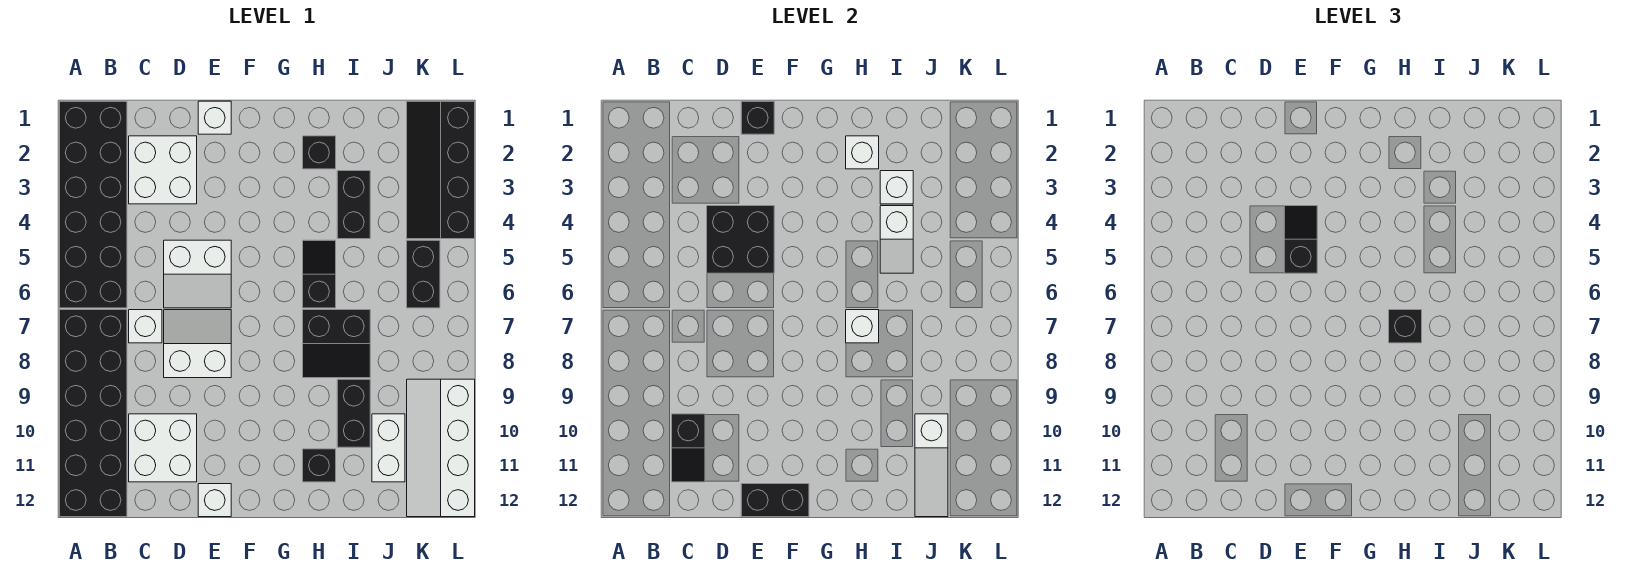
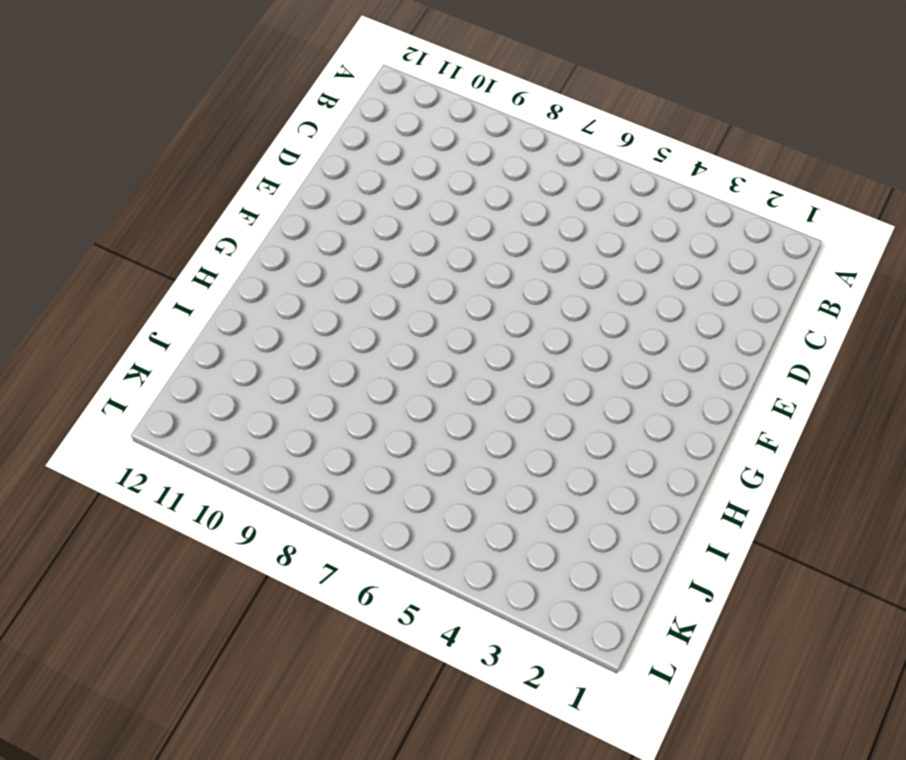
none -> black 2x6 brick [59,101,127,308]
none -> black 2x6 brick [59,310,127,517]
none -> white 2x2 brick [129,136,197,204]
none -> white 1x1 brick [129,310,162,343]

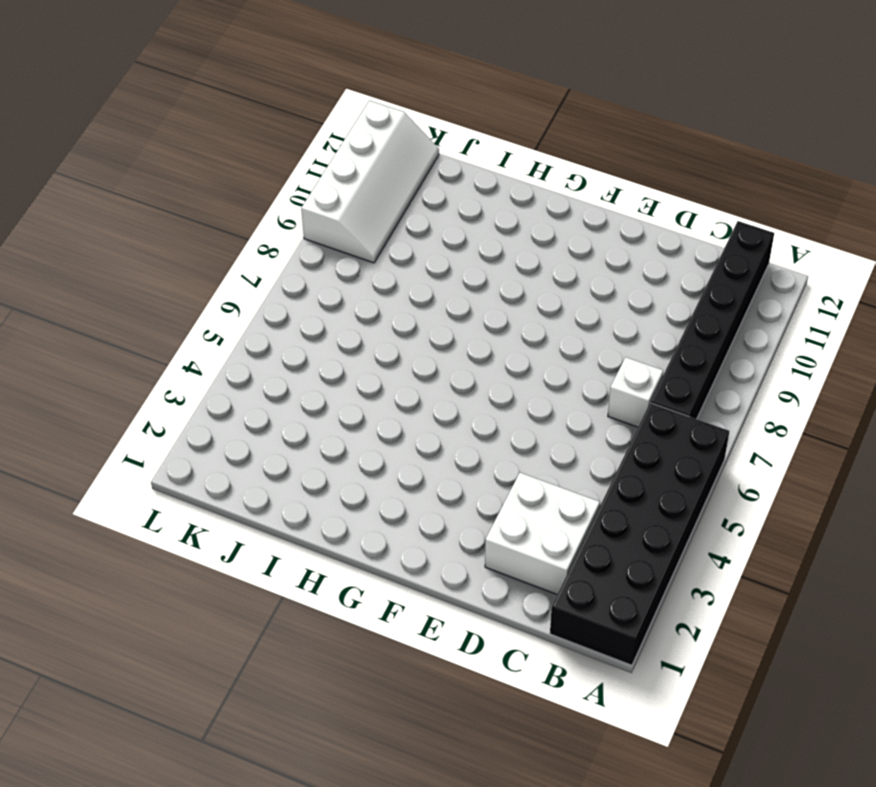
black 1x6 brick [651,221,774,419] -> black 2x6 brick [59,310,127,517]
none -> white 2x2 brick [129,414,197,482]
none -> white 2x2 slope [164,240,231,308]
none -> white 2x2 slope [164,310,231,378]
none -> white 1x1 brick [198,101,231,134]

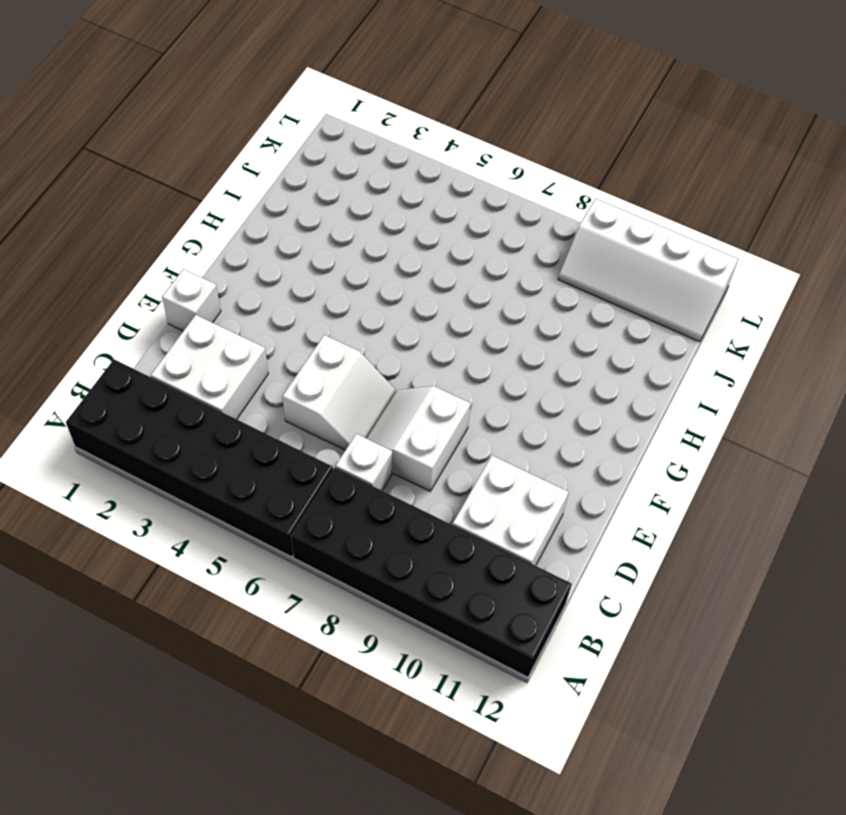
none -> white 1x1 brick [198,484,231,517]
none -> black 1x1 brick [303,136,336,169]
none -> black 1x2 slope [303,240,336,308]
none -> black 2x2 slope [303,310,370,378]

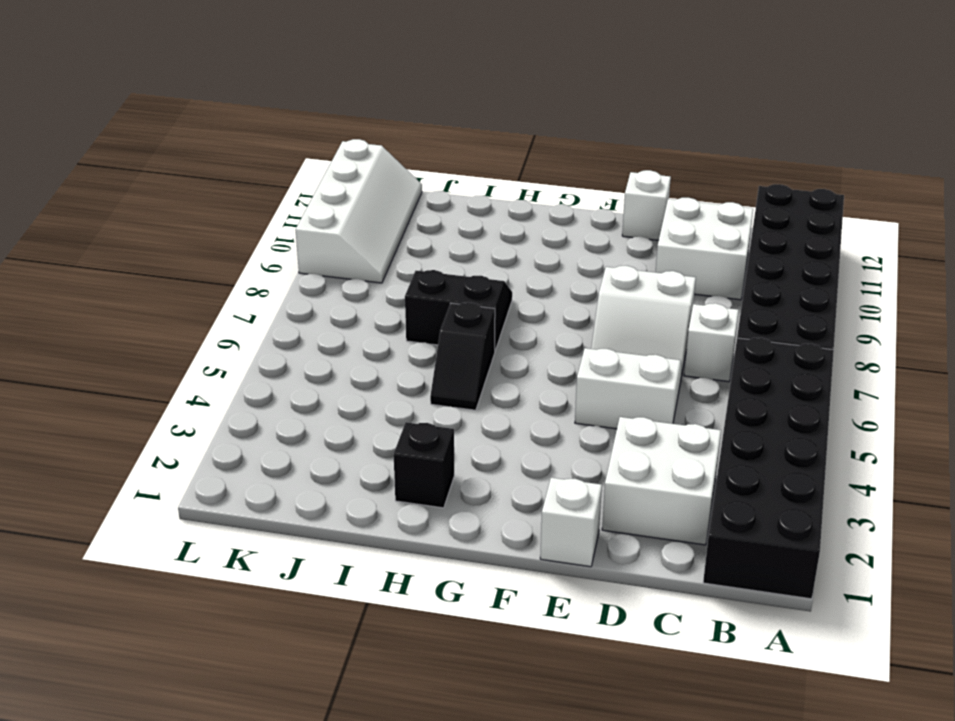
none -> black 1x1 brick [303,449,336,482]
none -> black 1x2 brick [337,171,370,239]
none -> black 1x2 brick [337,379,370,447]
none -> white 1x2 brick [372,414,405,482]

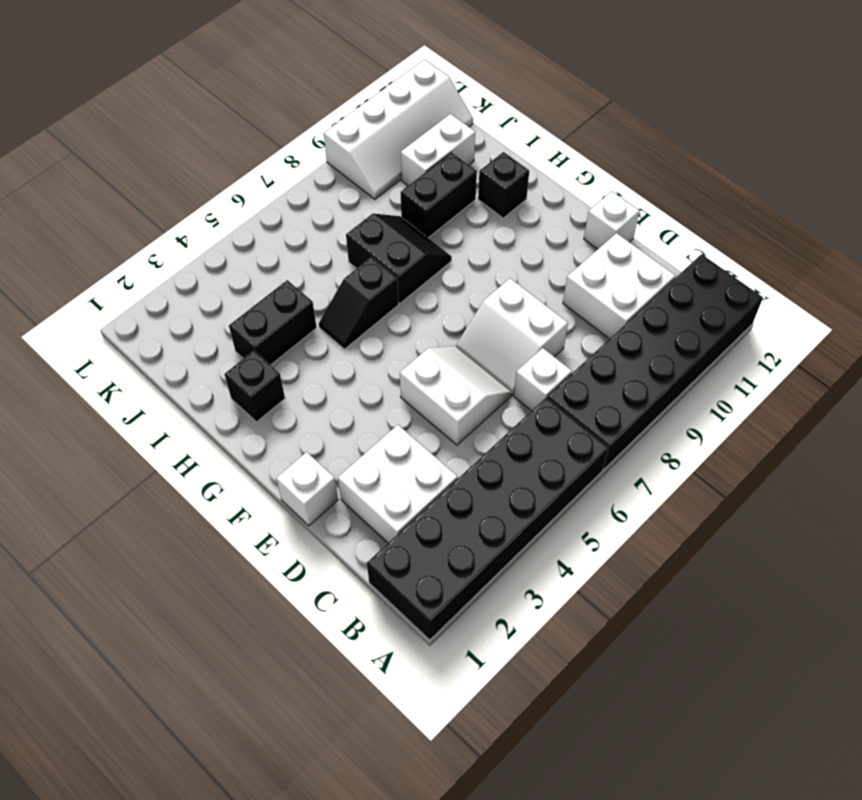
none -> black 2x4 slope [407,101,475,239]
none -> black 1x2 brick [407,240,440,308]
none -> black 1x2 slope [672,414,705,482]
none -> black 2x2 brick [707,206,774,273]

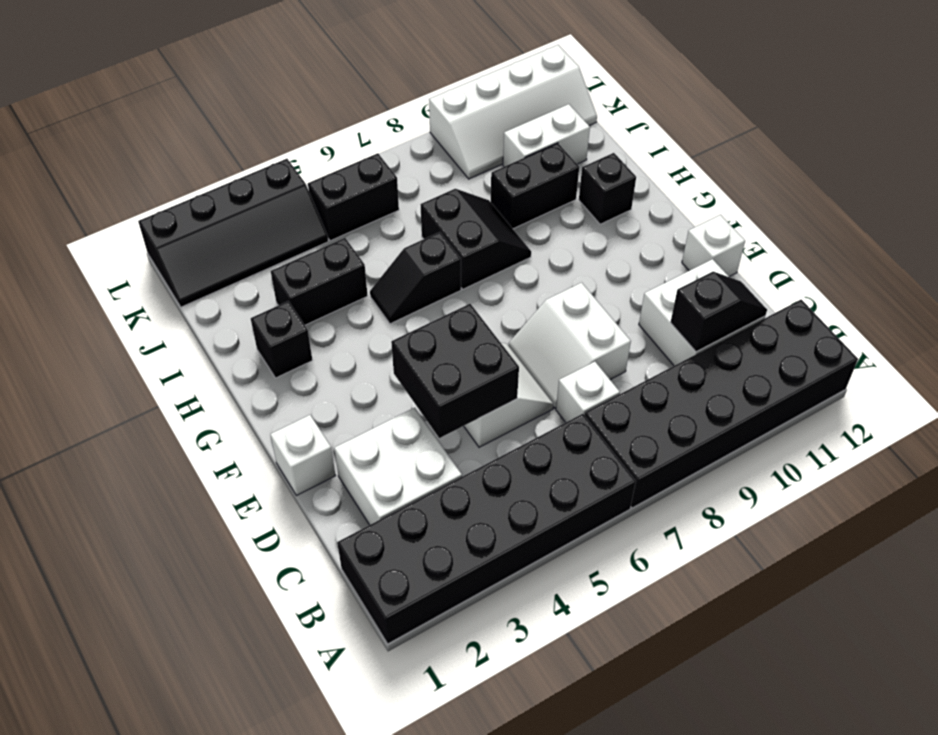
none -> black 1x1 brick [741,101,774,134]
none -> black 1x2 brick [741,484,809,517]
none -> white 1x1 brick [846,136,879,169]
none -> white 1x1 brick [846,310,879,343]

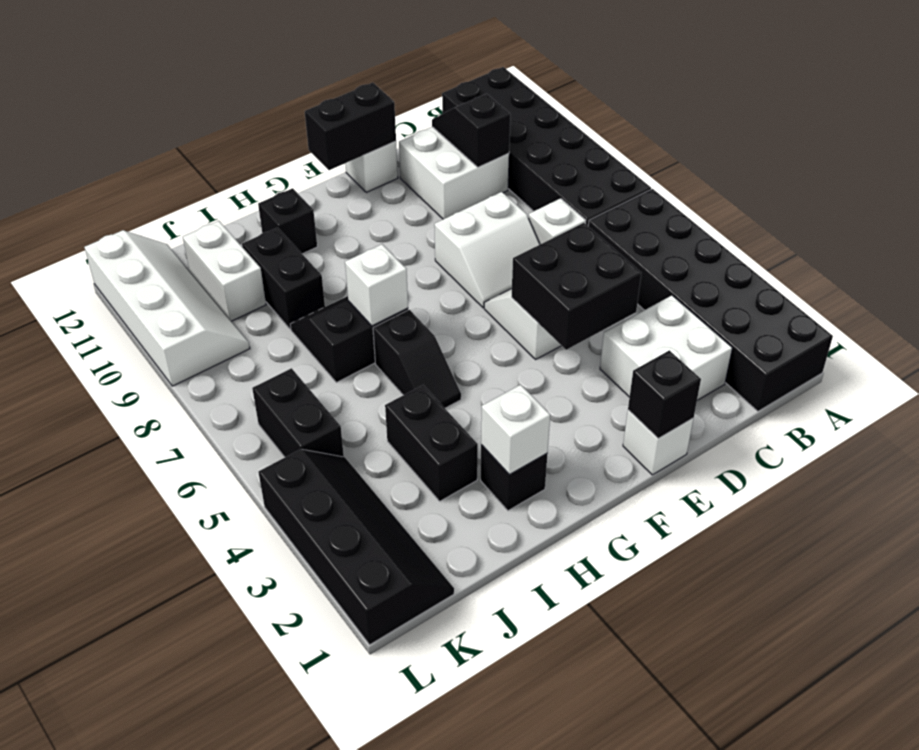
none -> white 1x1 brick [880,171,913,204]
none -> white 1x2 slope [880,206,913,273]
none -> white 1x3 slope [915,414,948,517]
none -> black 1x2 slope [1284,206,1317,273]

